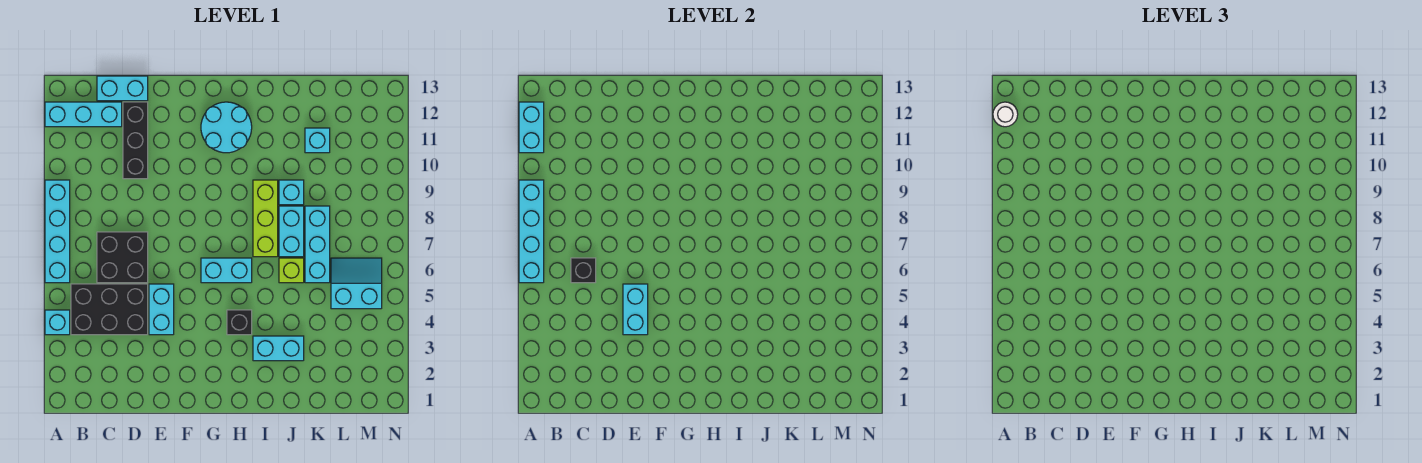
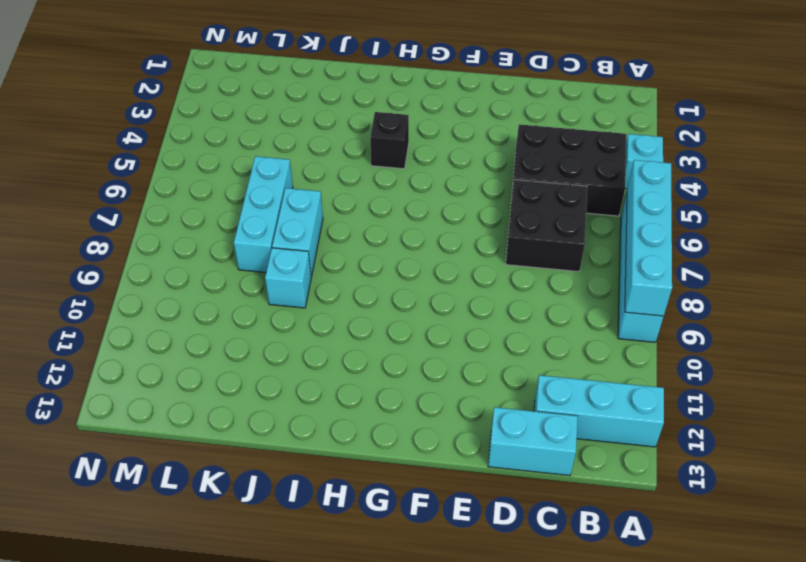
none -> black 1x3 brick [123,102,148,179]
none -> cyan 1x2 brick [149,284,174,335]
none -> cyan 1x2 brick [201,258,252,283]

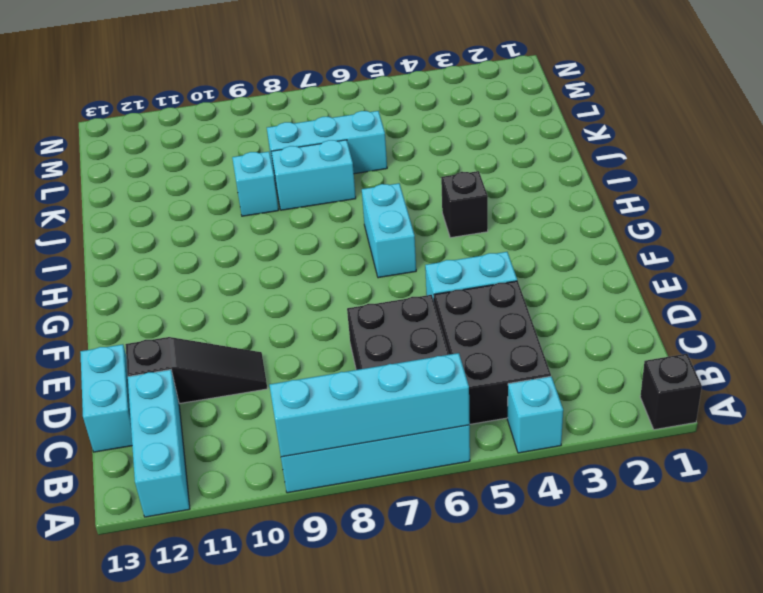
black 1x1 brick [640,354,702,430] -> black 1x1 brick moved to [571,258,596,283]
black 1x3 slope [125,337,268,404] -> black 1x3 brick [123,102,148,179]
none -> cyan 2x2 round brick [201,102,252,153]
none -> cyan 1x2 brick [253,336,304,361]
none -> lime 1x3 brick [253,180,278,257]

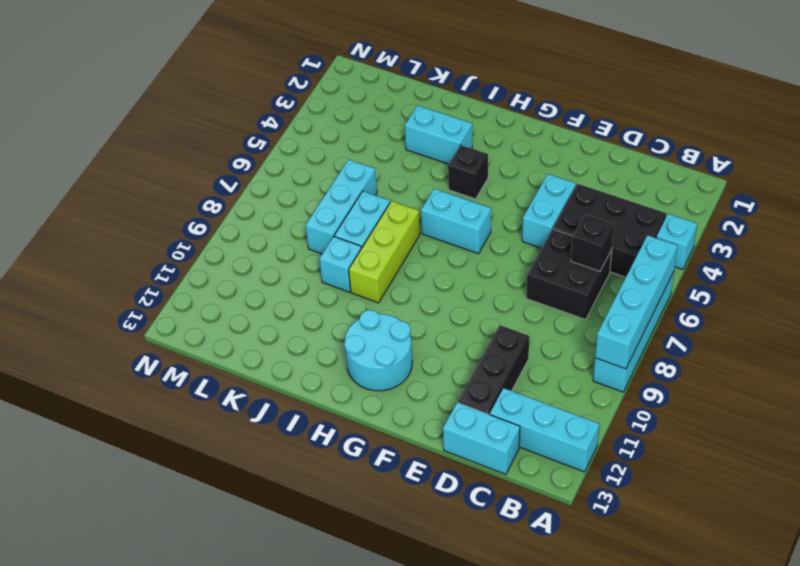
none -> lime 1x1 brick [279,258,304,283]
none -> cyan 1x1 brick [305,128,330,153]
none -> cyan 2x2 slope [331,258,382,309]

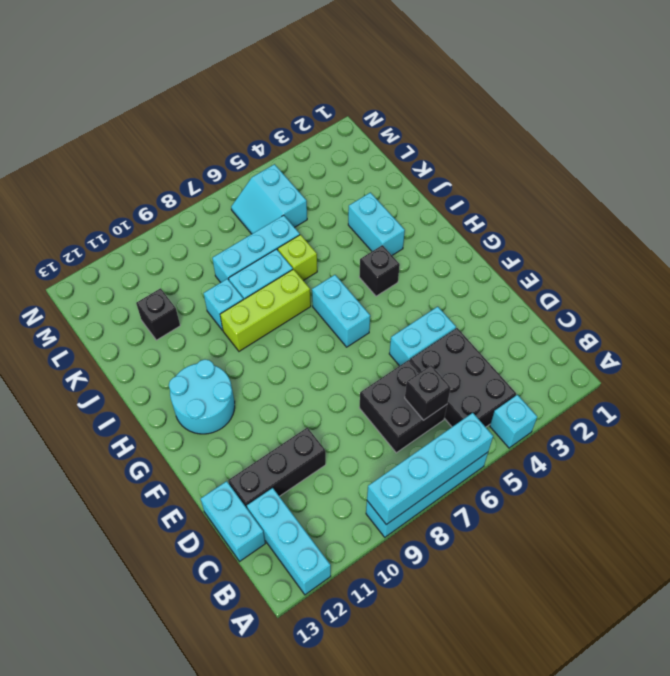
black 1x1 brick [136,288,180,340] -> cyan 1x1 brick [305,128,330,153]
none -> cyan 1x2 brick [519,102,544,153]
none -> cyan 1x2 brick [623,284,648,335]
none -> white 1x1 round brick [993,102,1018,127]

